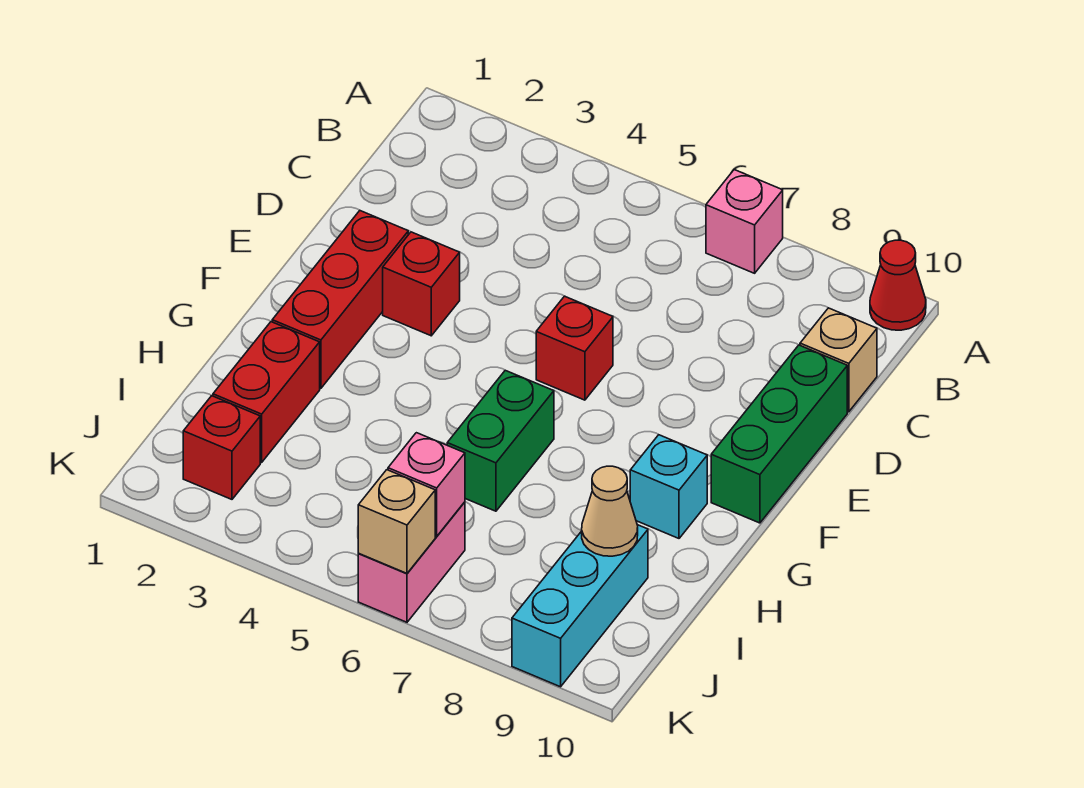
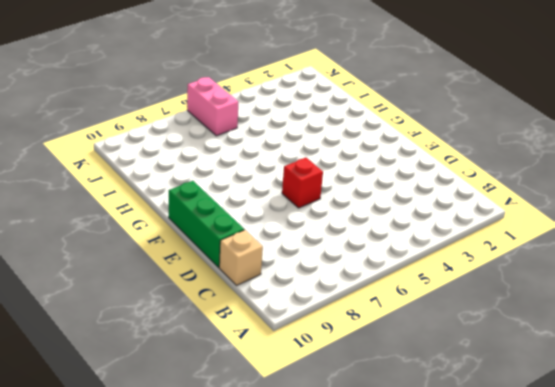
none -> pink 1x1 brick [706,170,783,273]
none -> red 1x1 cone [870,240,926,330]
none -> red 1x3 brick [272,211,408,388]

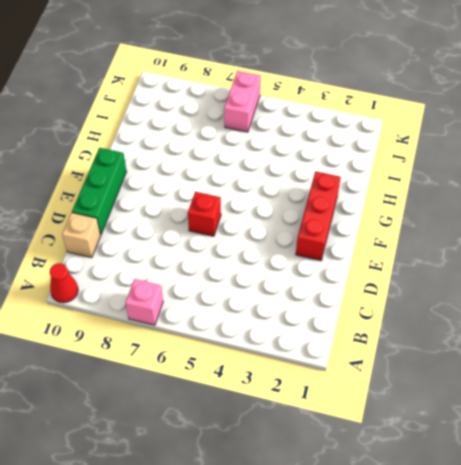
none -> red 1x1 brick [383,232,460,336]
none -> green 1x2 brick [447,370,554,511]
none -> cyan 1x1 brick [630,435,707,538]

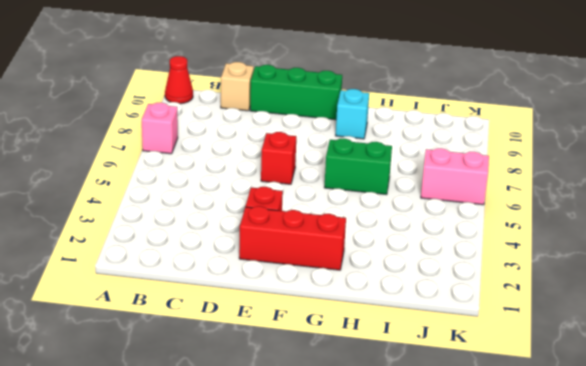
none -> red 1x2 brick [213,322,320,462]
none -> cyan 1x3 brick [512,525,648,687]
none -> red 1x1 brick [183,396,260,499]

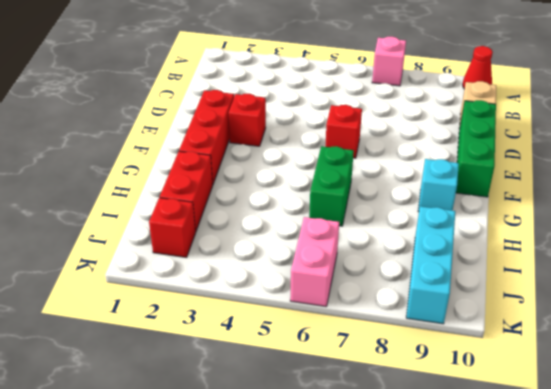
none -> tan 1x1 cone [582,466,638,556]
none -> pink 1x1 brick [388,433,465,536]
none -> tan 1x1 brick [358,470,435,573]

